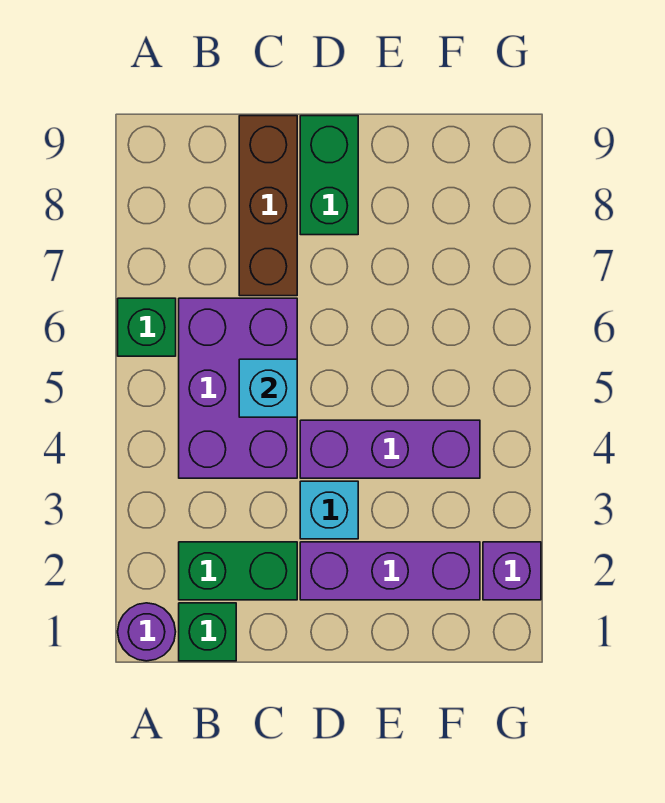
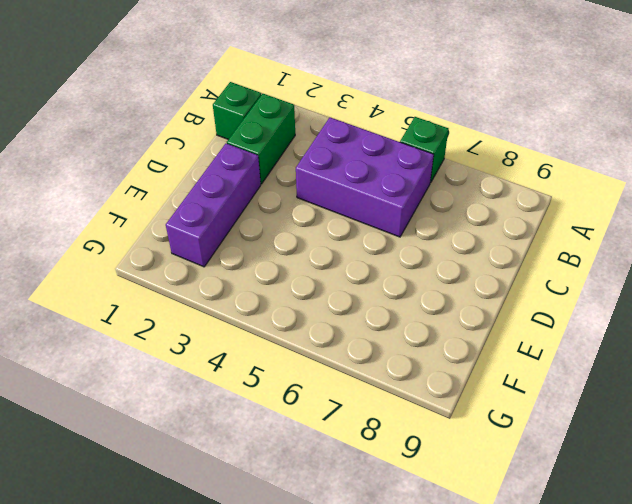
none -> purple 1x1 round brick [118,603,176,661]
none -> brown 1x3 brick [239,116,297,296]
none -> cyan 1x1 brick [300,481,358,539]

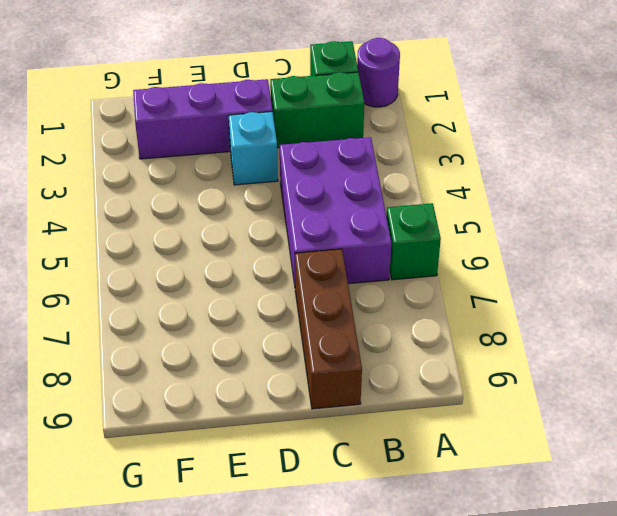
none -> purple 1x3 brick [300,420,480,478]
none -> green 1x2 brick [300,116,358,235]
none -> purple 1x1 brick [483,542,541,600]

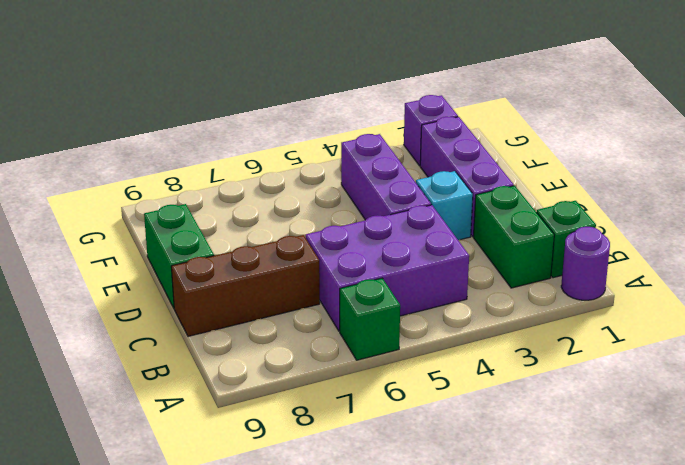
green 1x2 brick [144,204,214,308] -> green 1x2 brick turned to [300,116,358,235]
none -> cyan 1x1 brick [239,359,297,417]

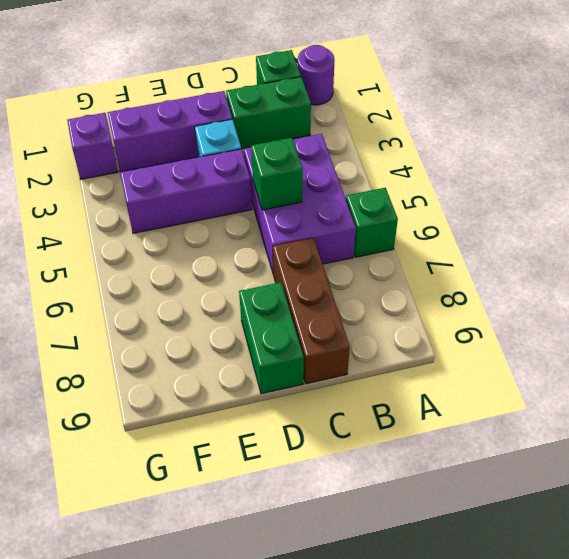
green 1x1 brick [251,138,303,210] -> cyan 1x1 brick [239,359,297,417]

